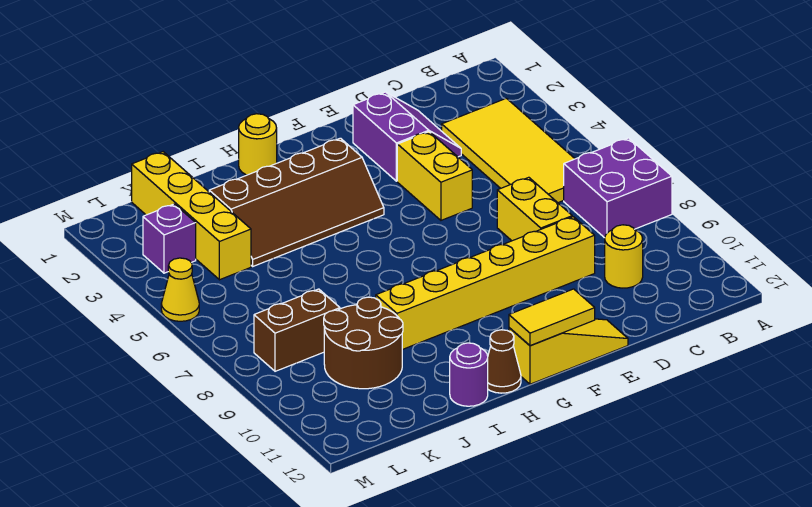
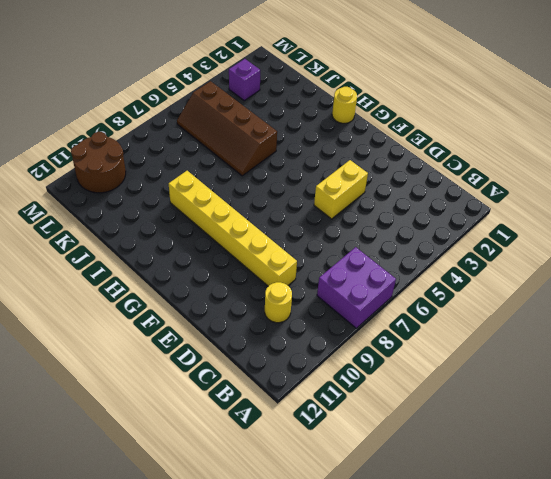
brown 2x4 slope [177,81,277,176] -> brown 2x4 slope moved to [209,138,384,266]
brown 2x2 round brick [71,132,126,193] -> brown 2x2 round brick moved to [324,297,403,389]
none -> yellow 2x4 tile [442,98,575,203]
none -> purple 2x2 slope [353,92,461,181]
none -> yellow 1x2 brick [497,177,572,241]

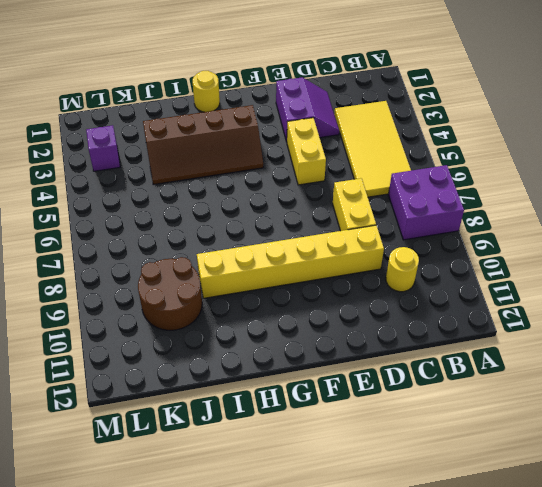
none -> yellow 1x3 slope [509,319,628,384]
none -> brown 1x1 cone [488,330,521,393]
none -> purple 1x1 round brick [450,343,488,406]

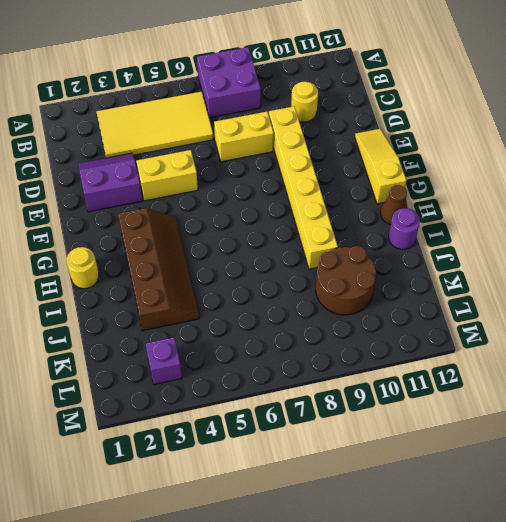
none -> yellow 1x4 brick [132,152,251,280]
none -> brown 1x2 brick [254,289,340,371]
none -> yellow 1x1 cone [161,258,199,321]

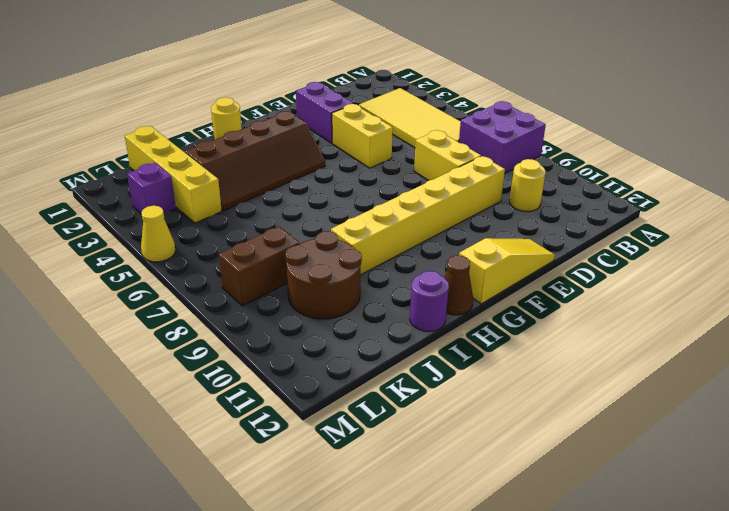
none -> yellow 1x2 tile [509,289,595,346]

